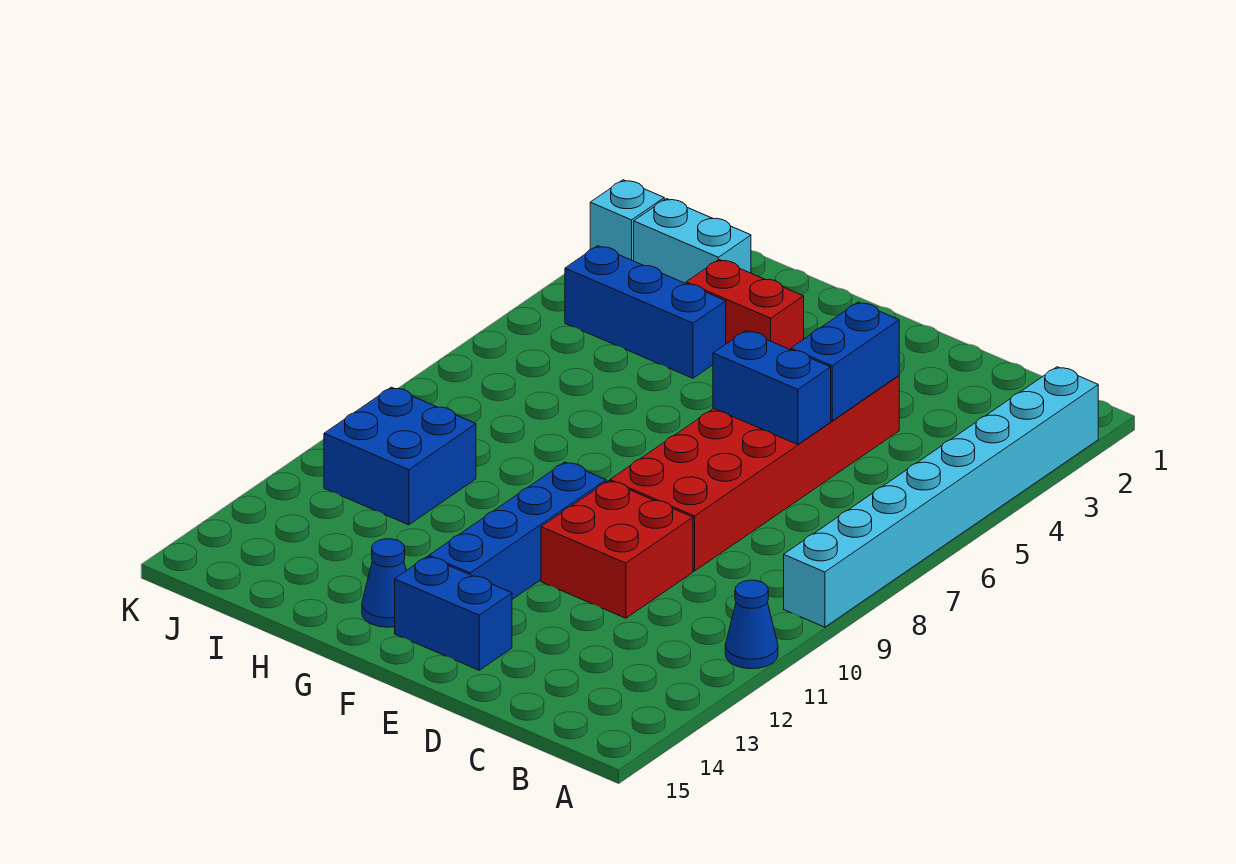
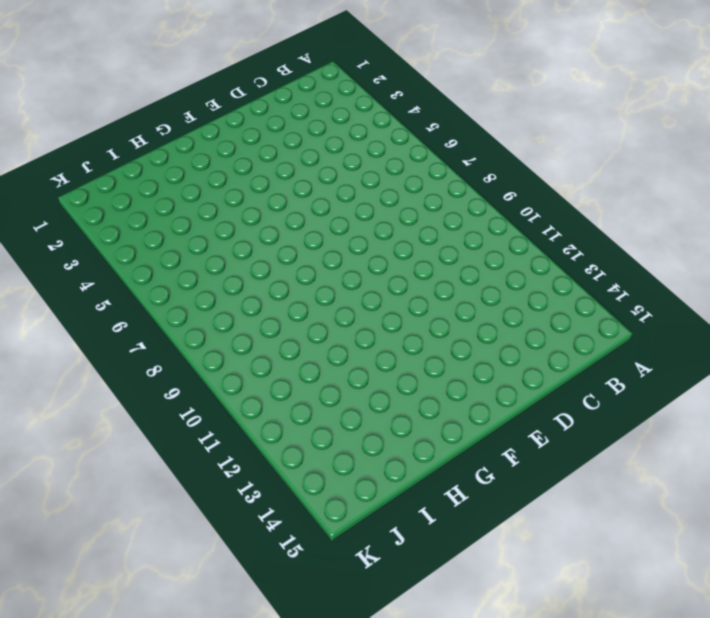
none -> cyan 1x8 brick [784,367,1098,627]
none -> blue 1x1 cone [725,580,778,669]
none -> red 2x6 brick [610,376,899,571]

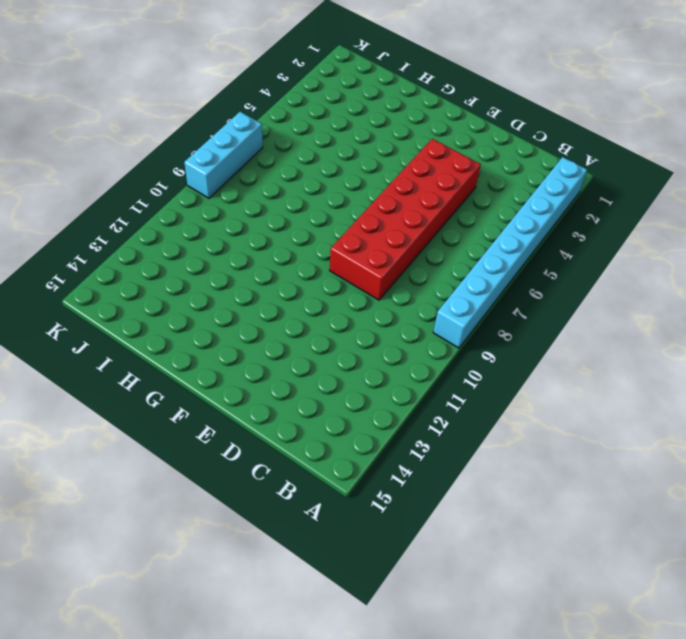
cyan 1x3 brick [184,112,263,198] -> none
none -> blue 1x1 cone [725,580,778,669]
none -> red 2x2 brick [541,481,693,618]
none -> blue 1x2 brick [395,556,512,670]

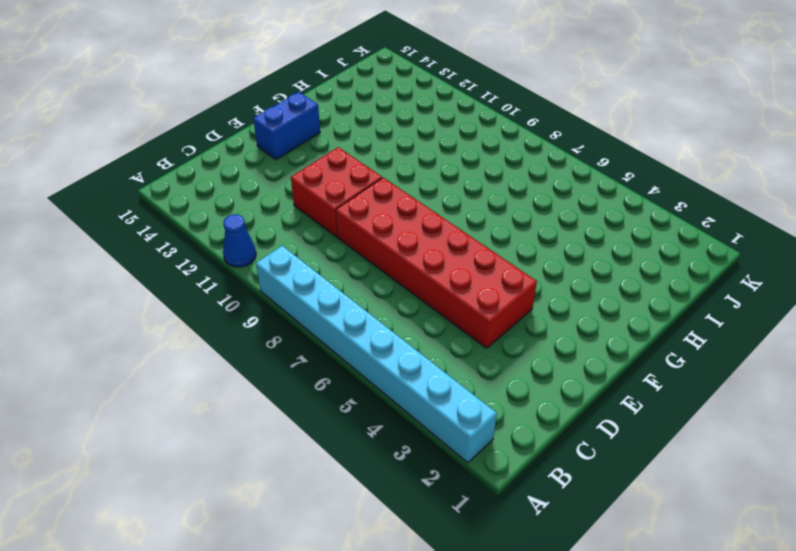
none -> blue 1x4 brick [429,462,606,599]
none -> red 1x2 brick [686,260,804,350]
none -> blue 1x1 cone [362,539,406,627]

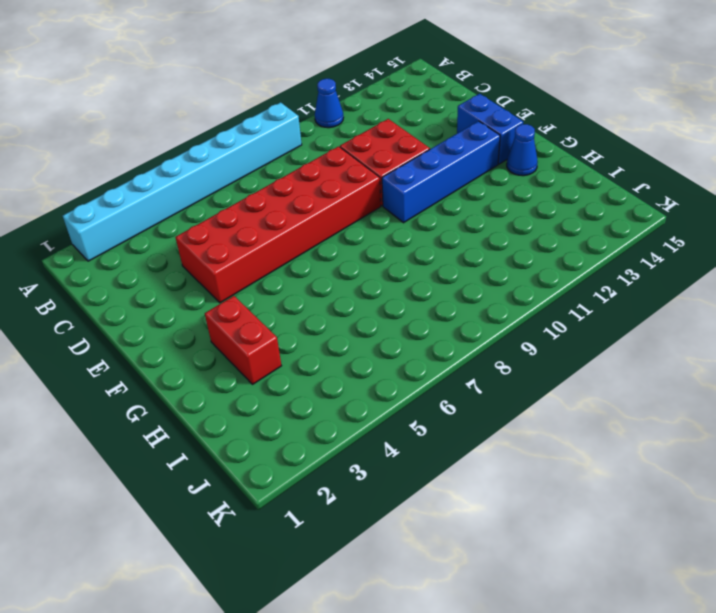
none -> blue 1x3 brick [565,246,726,378]
none -> cyan 1x2 brick [634,199,751,283]
none -> blue 2x2 brick [324,387,476,525]

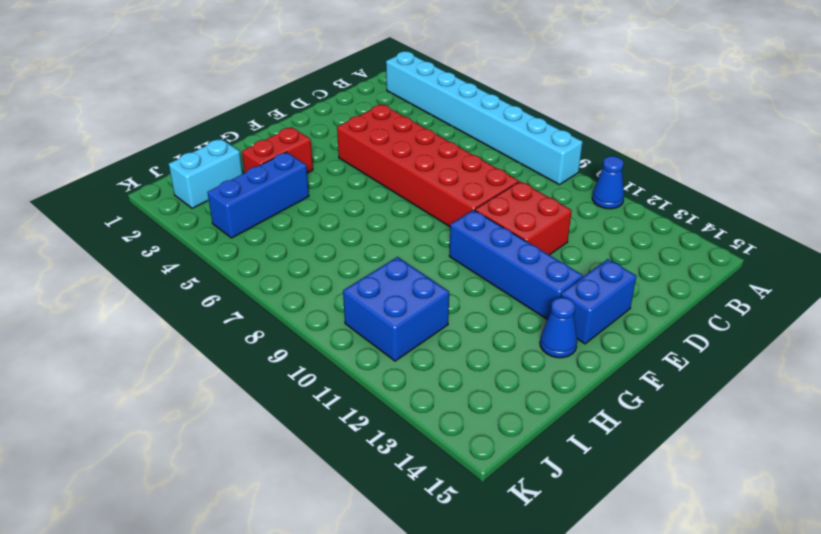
none -> cyan 1x1 brick [590,180,664,261]
none -> blue 1x2 brick [791,302,899,421]
none -> blue 1x2 brick [713,331,831,445]

